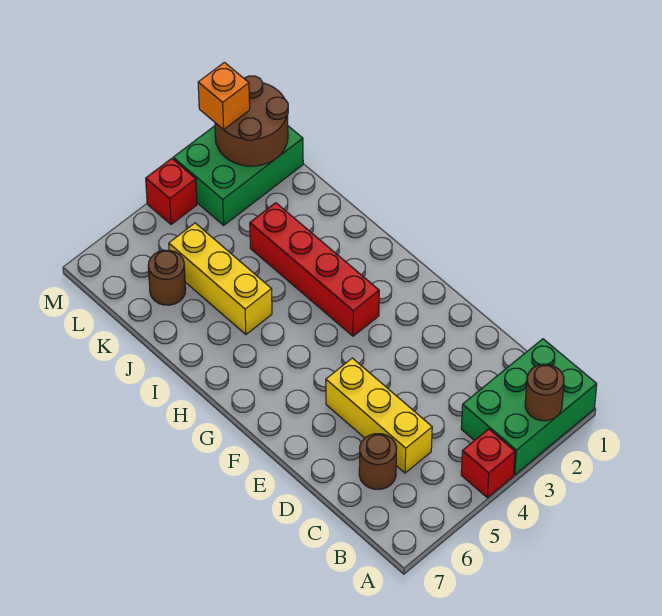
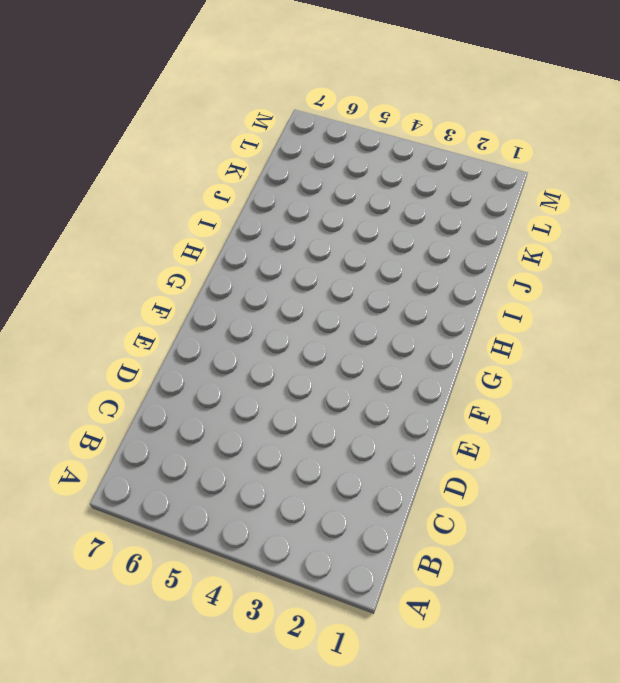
none -> green 2x3 brick [461,339,597,475]
none -> red 1x1 brick [461,429,515,498]
none -> yellow 1x3 brick [326,358,432,473]

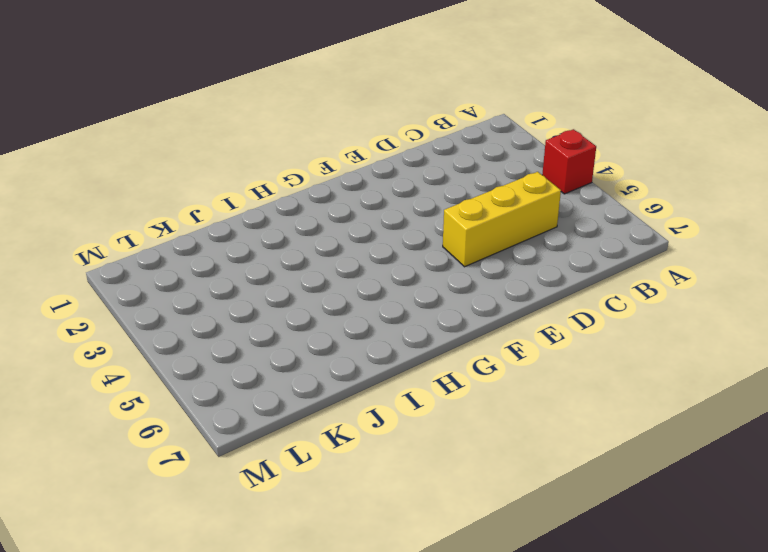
none -> green 2x3 brick [461,339,597,475]
none -> brown 1x1 round brick [359,434,397,489]
none -> red 1x4 brick [250,203,379,336]

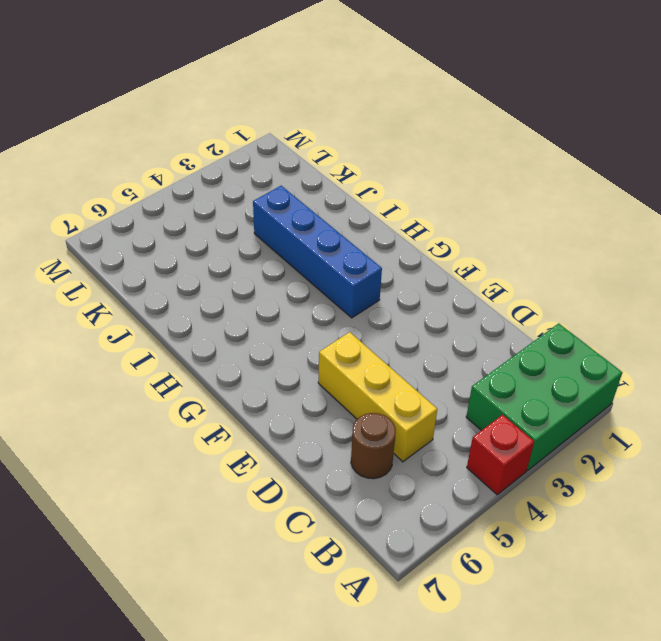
blue 1x4 brick [253,186,382,318] -> red 1x4 brick [250,203,379,336]
none -> yellow 1x3 brick [169,223,272,334]
none -> brown 1x1 round brick [148,250,186,305]
none -> green 2x3 brick [173,126,303,225]

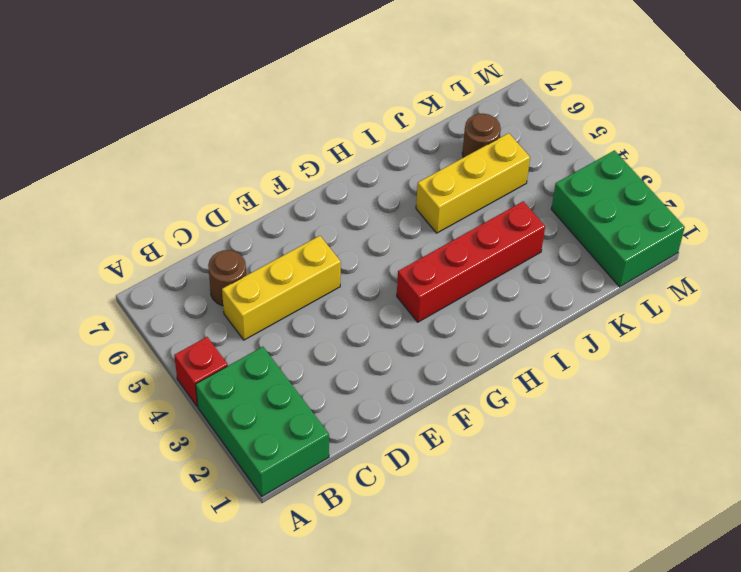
none -> red 1x1 brick [146,158,197,225]
none -> brown 1x1 round brick [525,364,564,421]
none -> brown 2x2 round brick [215,76,288,166]

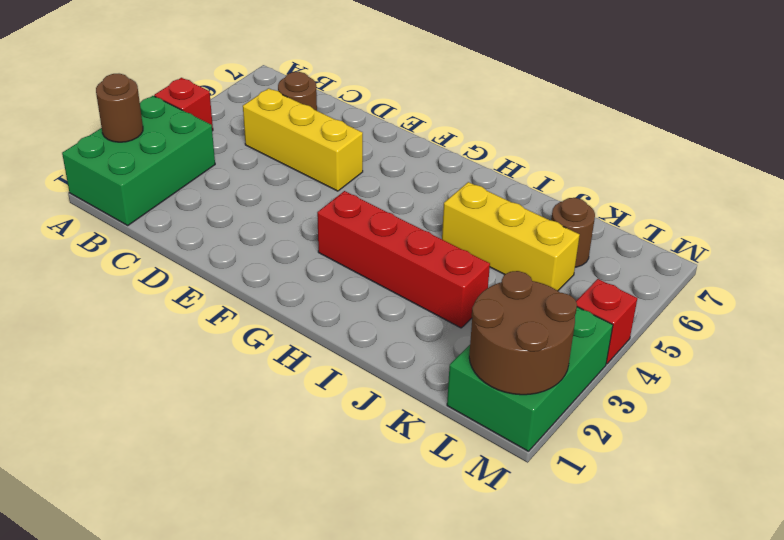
none -> orange 1x1 brick [198,62,250,130]

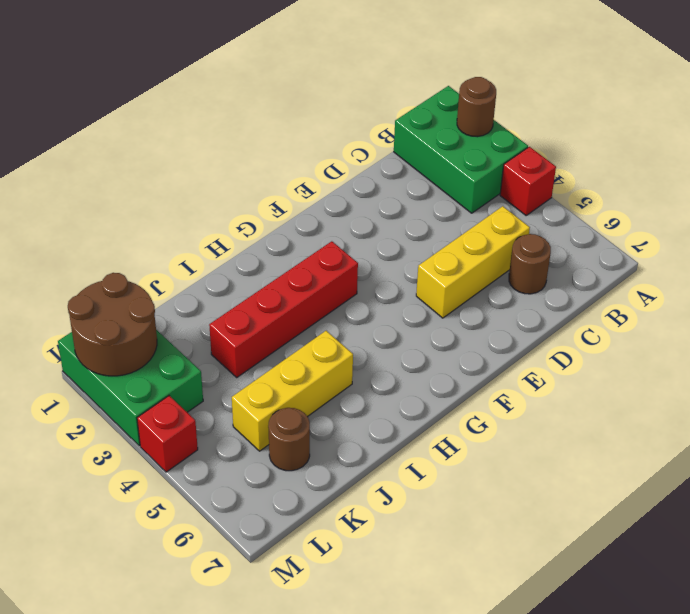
none -> orange 1x1 brick [198,62,250,130]

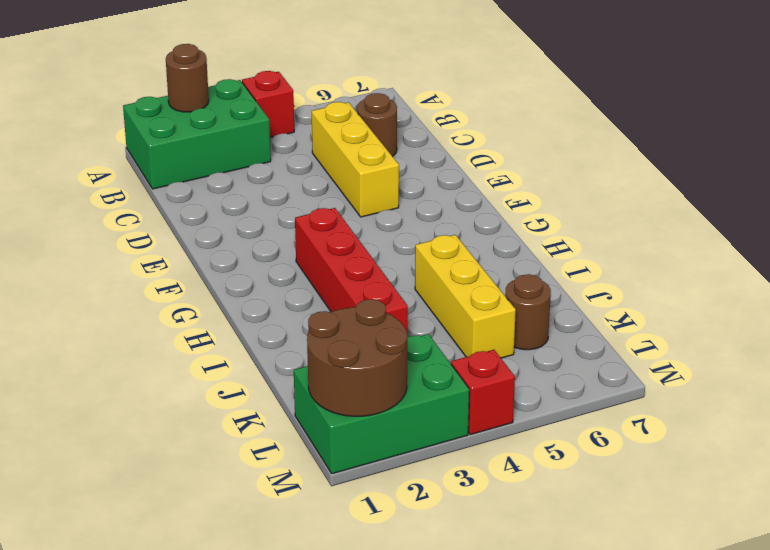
none -> orange 1x1 brick [198,62,250,130]

